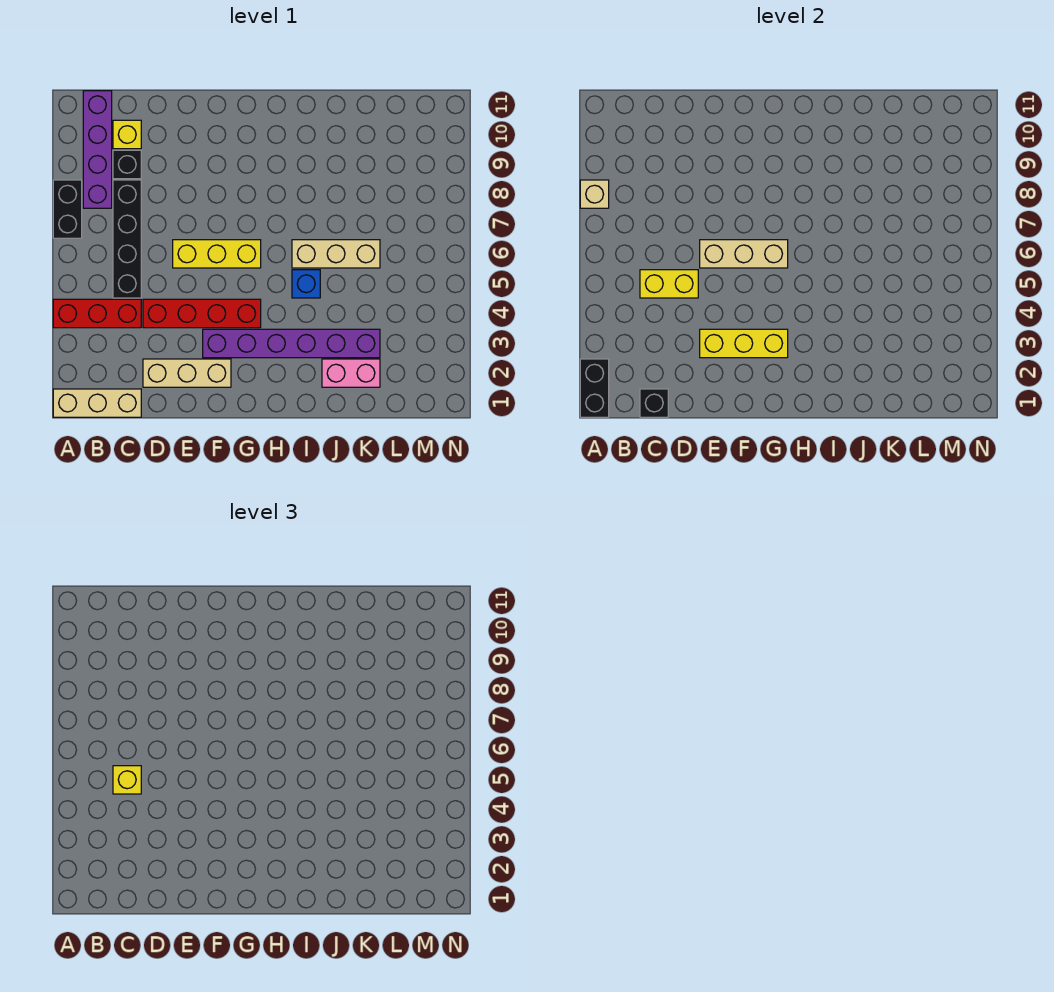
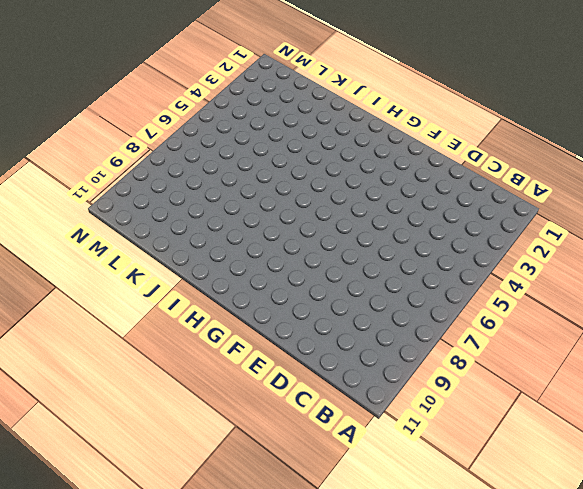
none -> tan 1x3 brick [53,389,141,417]
none -> red 1x3 brick [53,299,141,328]
none -> black 1x2 brick [53,180,82,238]

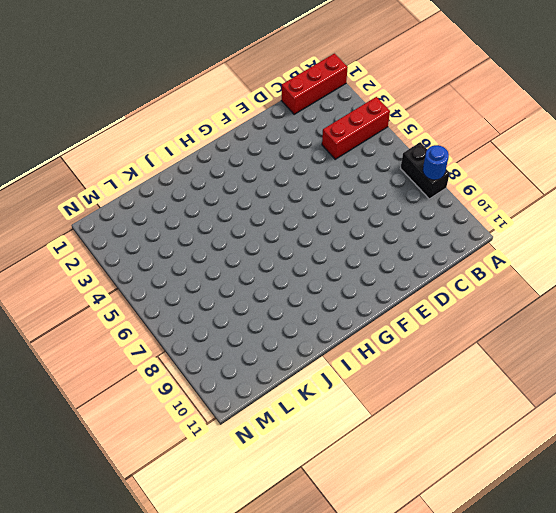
red 1x3 brick [281,54,348,114] -> tan 1x3 brick [53,389,141,417]
blue 1x1 round brick [423,145,449,180] -> tan 1x1 brick [580,180,609,208]
none -> purple 1x4 brick [83,91,112,208]
none -> black 1x4 brick [113,180,141,298]
none -> black 1x1 brick [113,150,141,179]

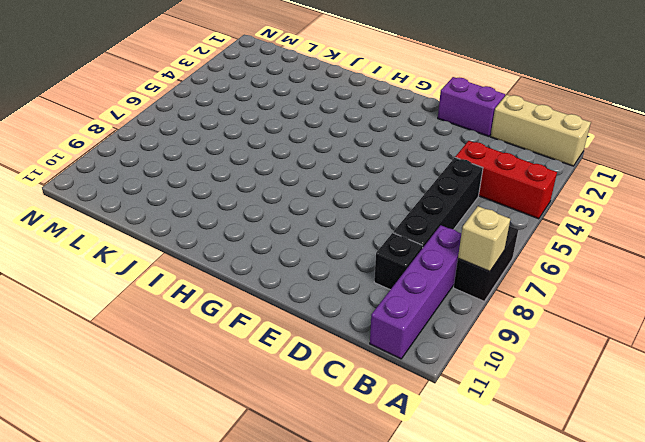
purple 1x2 brick [438,77,505,136] -> none
none -> yellow 1x1 brick [113,120,141,149]
none -> tan 1x3 brick [143,359,231,387]
none -> red 1x4 brick [143,299,261,328]

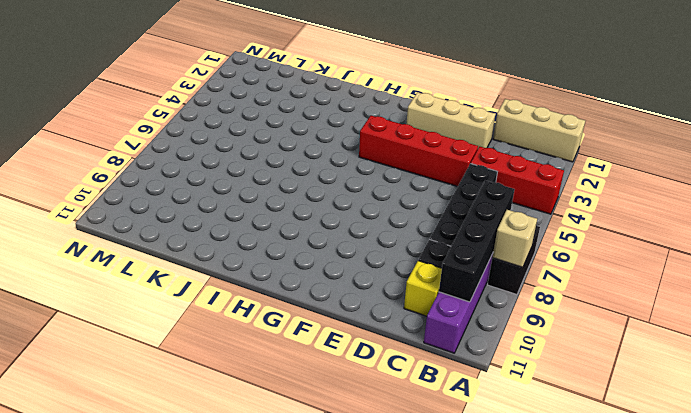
black 1x4 brick [439,180,515,302] -> none
none -> yellow 1x3 brick [173,240,261,268]
none -> purple 1x6 brick [203,329,380,358]
none -> blue 1x1 brick [292,270,320,298]

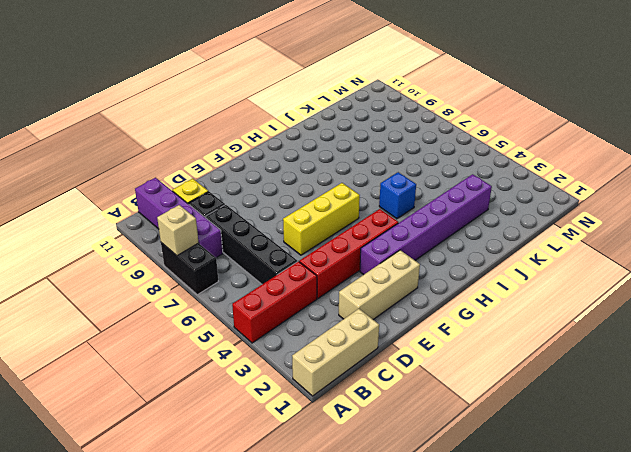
none -> tan 1x3 brick [292,240,380,268]
none -> pink 1x2 brick [322,359,380,387]
none -> black 1x2 brick [580,359,609,417]

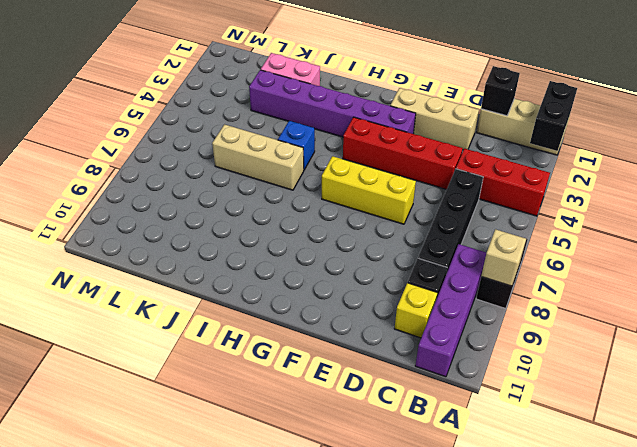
none -> yellow 1x2 brick [640,270,698,298]
none -> yellow 1x3 brick [700,329,788,358]
none -> tan 1x3 brick [700,240,788,268]

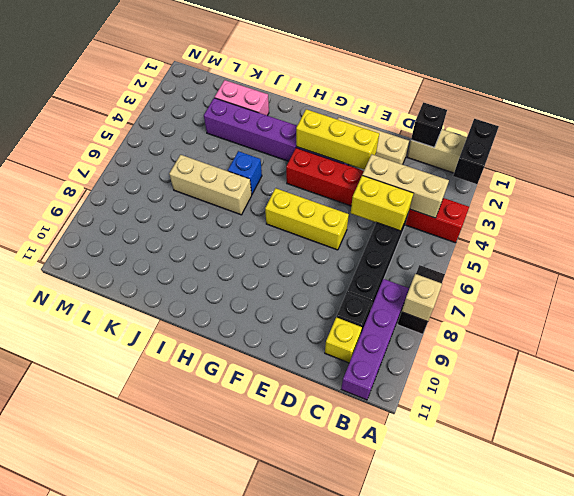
tan 1x3 brick [362,155,449,218] -> tan 1x3 brick moved to [700,240,788,268]
none -> yellow 1x1 brick [113,766,141,794]

